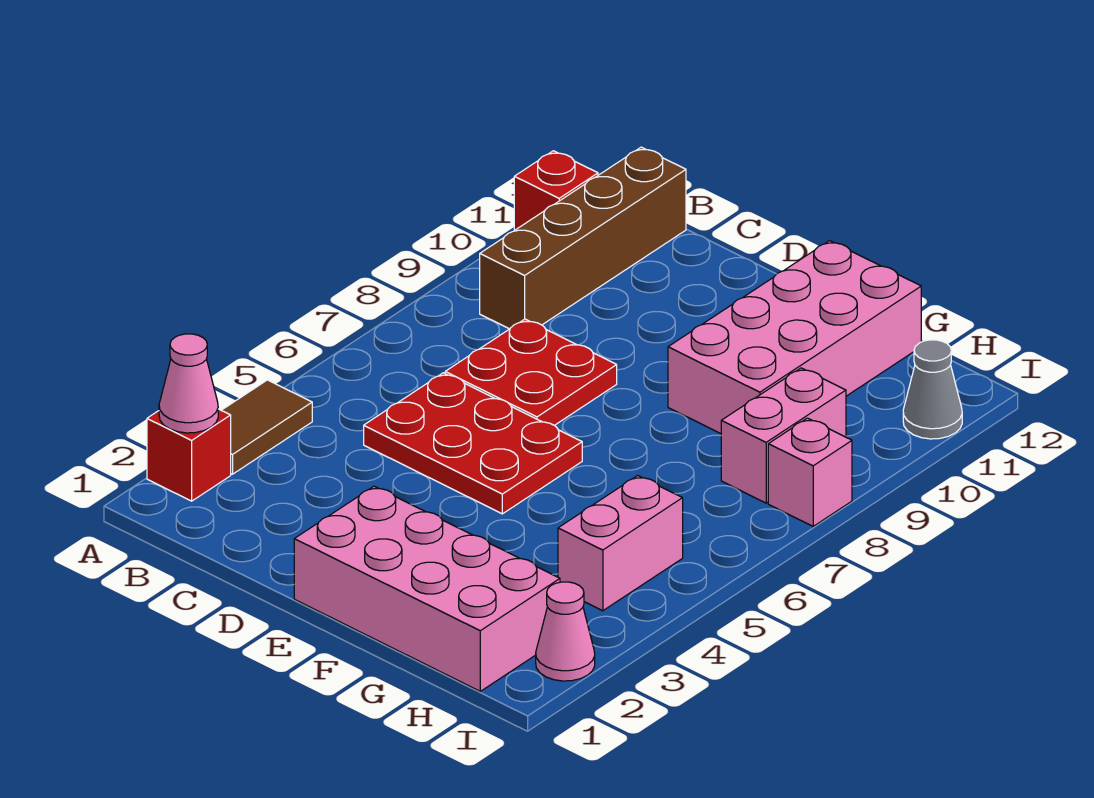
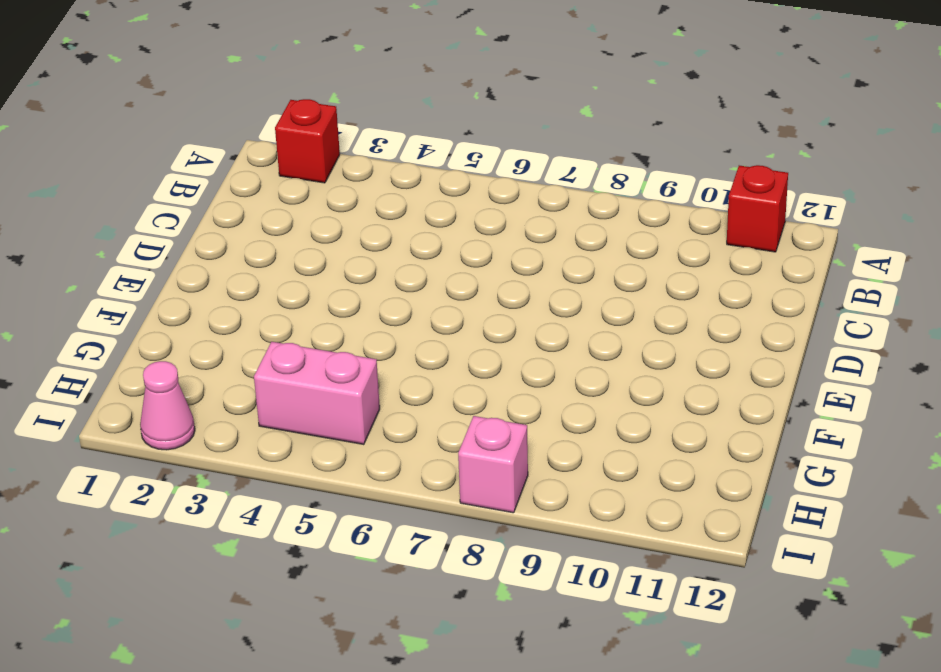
none -> brown 1x2 tile [221,380,312,474]
none -> brown 1x4 brick [480,147,686,329]
none -> red 2x3 plate [364,373,582,514]

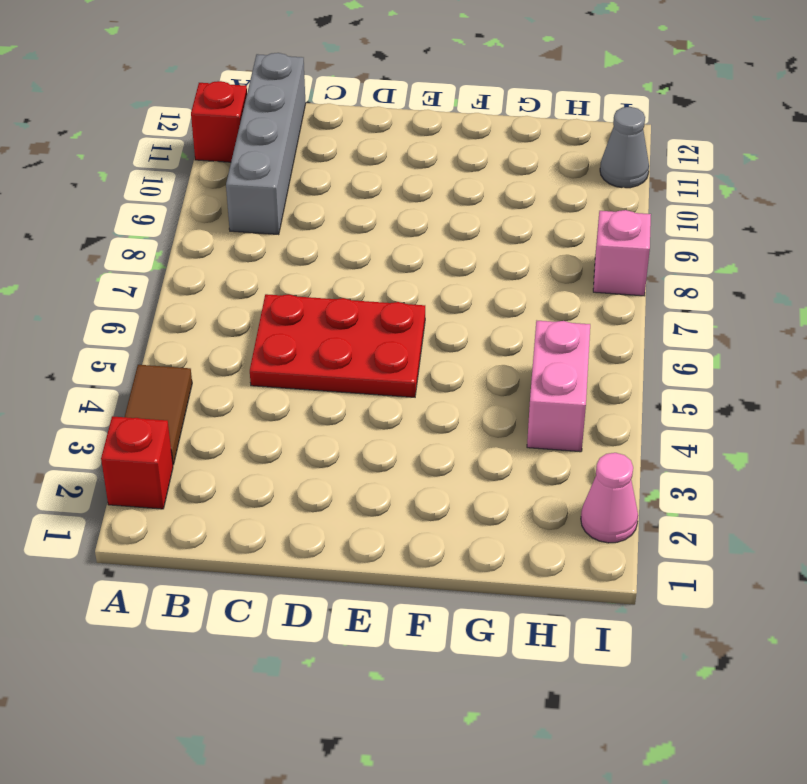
grey 1x4 brick [226,53,306,235] -> brown 1x4 brick [480,147,686,329]
none -> red 2x2 plate [445,319,617,425]
none -> pink 2x4 brick [294,486,560,691]
none -> pink 2x4 brick [668,241,921,434]

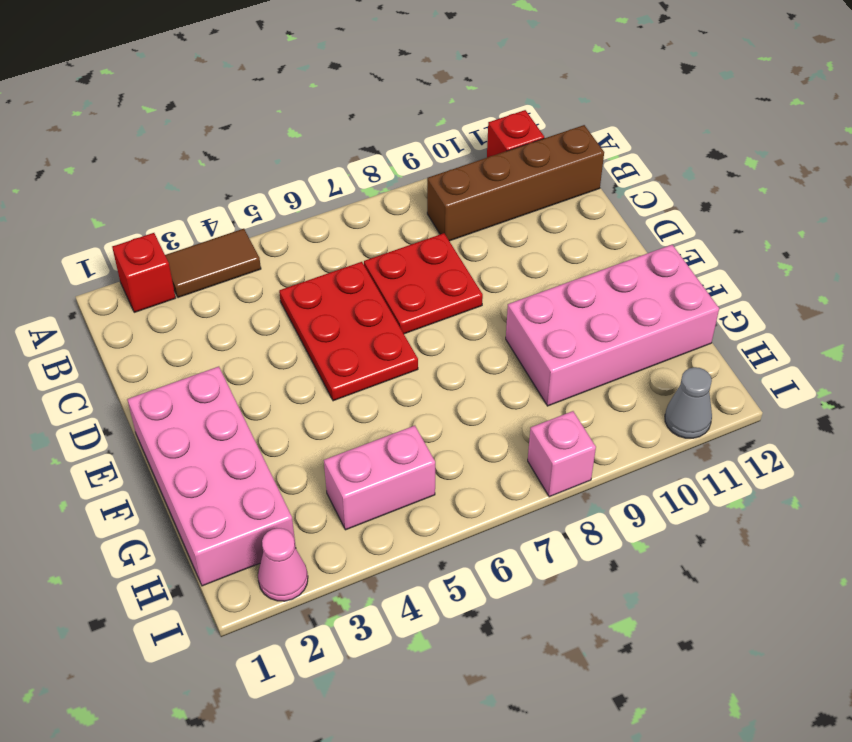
none -> pink 1x2 brick [721,368,846,503]
none -> pink 1x1 cone [159,334,218,433]

